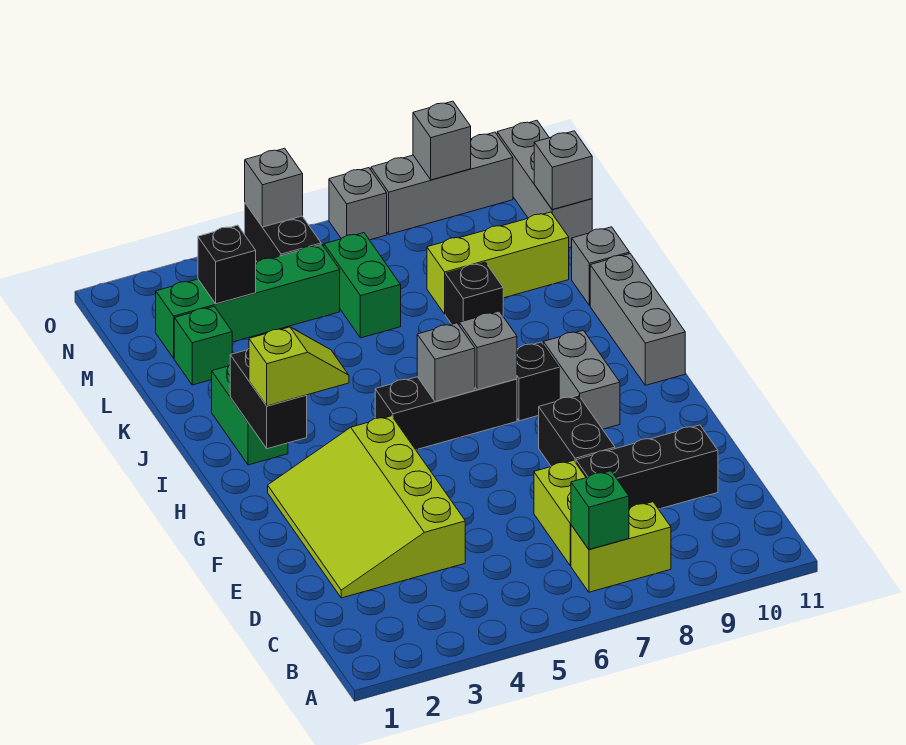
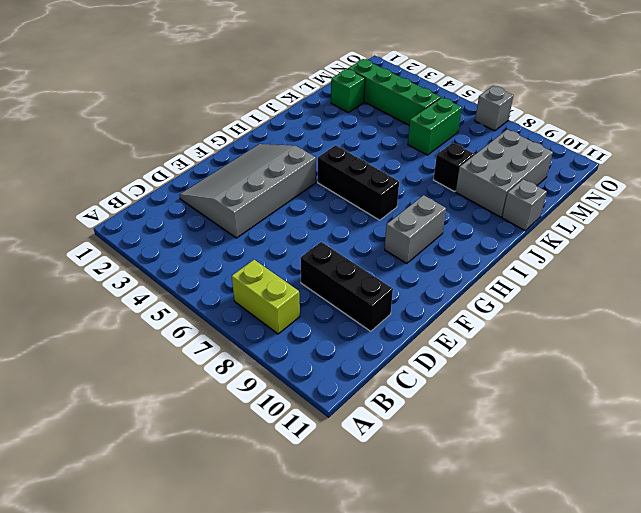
grey 3x4 slope [179,144,316,238] -> lime 3x4 slope [268,416,465,598]
grey 2x3 brick [456,129,553,217] -> lime 1x3 brick [427,212,569,314]
none -> lime 1x2 brick [534,460,586,566]
none -> black 1x2 brick [539,395,615,466]
none -> black 1x1 brick [517,342,559,421]

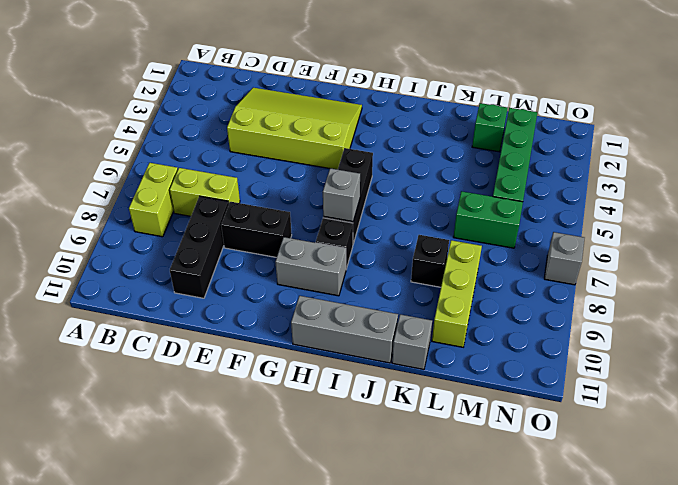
none -> green 1x2 brick [212,365,288,465]
none -> grey 1x3 brick [497,121,592,248]
none -> black 1x2 brick [245,203,321,262]

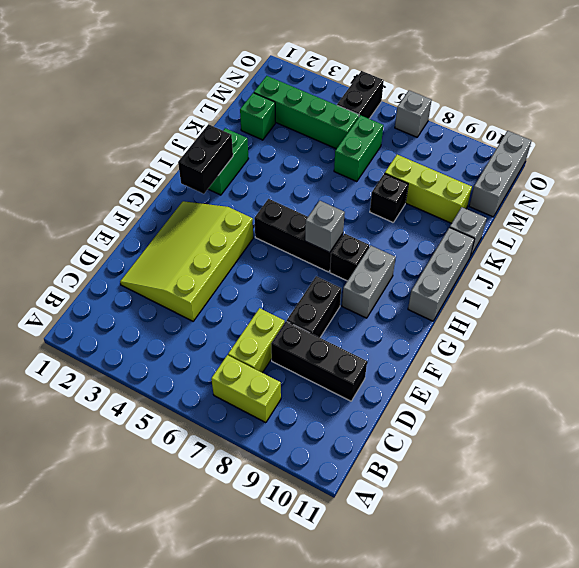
none -> grey 1x3 brick [371,132,513,234]
none -> green 1x1 brick [571,471,629,549]
none -> grey 1x1 brick [417,323,475,402]

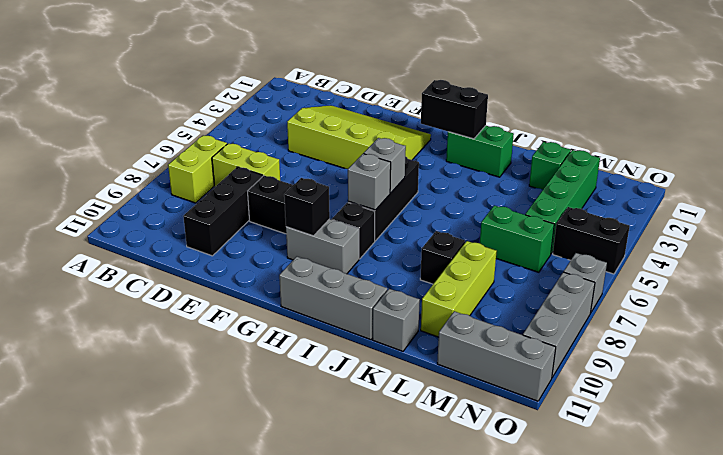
black 1x1 brick [284,178,330,236] -> black 1x1 brick moved to [198,225,256,304]
none -> green 1x1 brick [571,471,629,549]
none -> grey 1x1 brick [534,131,592,210]
none -> grey 1x1 brick [245,148,303,227]

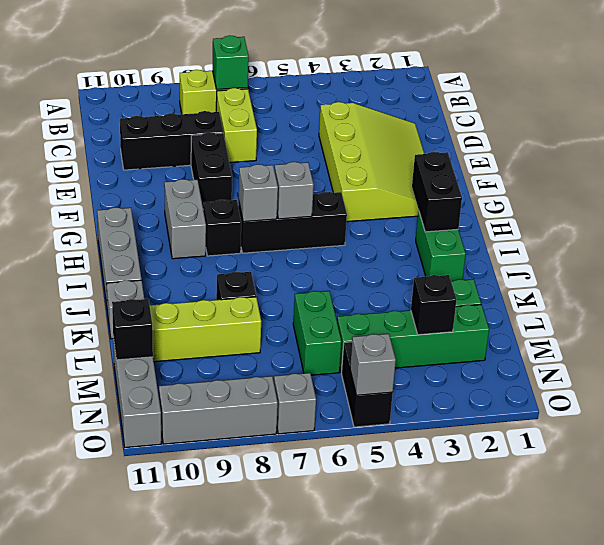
black 1x1 brick [112,299,153,360] -> grey 1x1 brick [534,131,592,210]
none -> grey 1x1 brick [413,101,471,180]
none -> lime 1x2 slope [249,327,349,406]

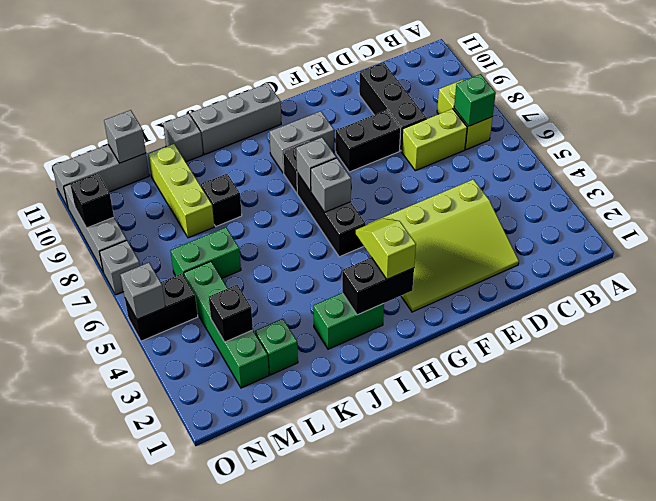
black 1x1 brick [70,173,114,228] -> grey 1x1 brick [413,101,471,180]

